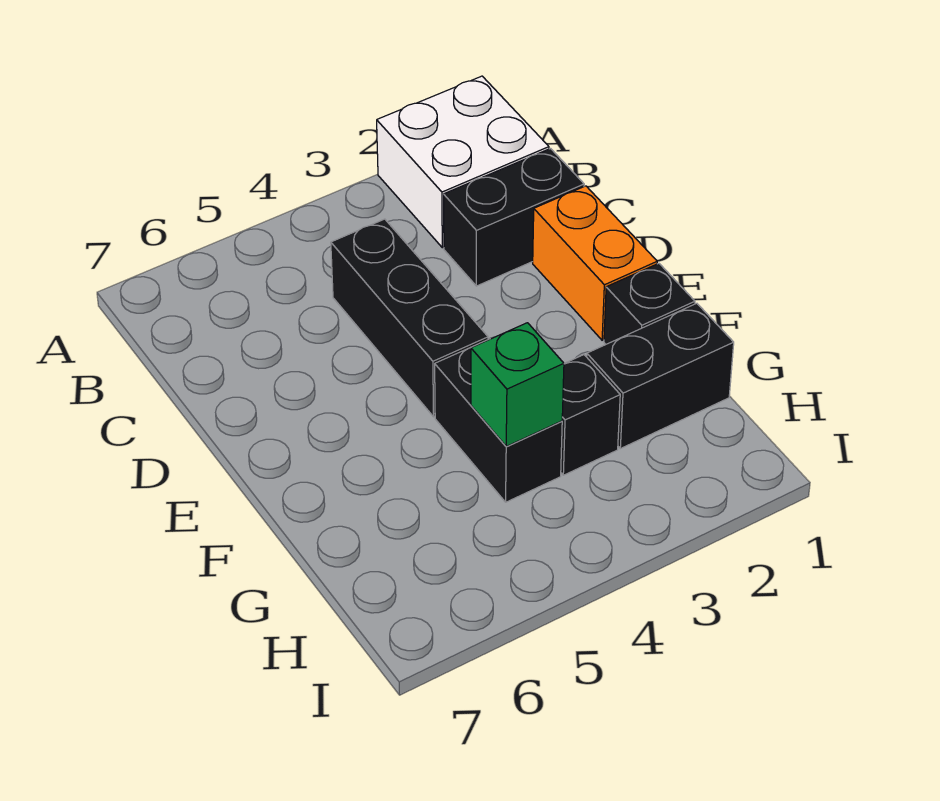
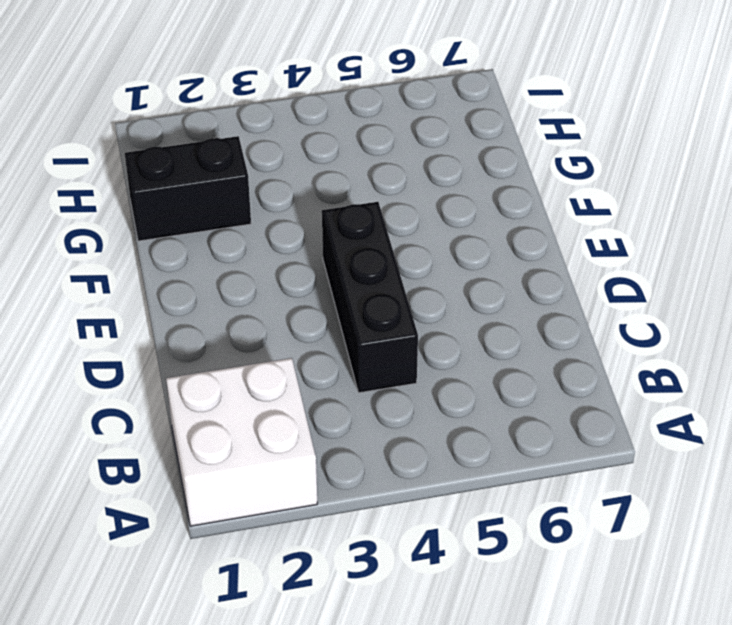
none -> black 1x2 brick [444,149,584,286]
none -> orange 1x2 brick [533,186,657,340]

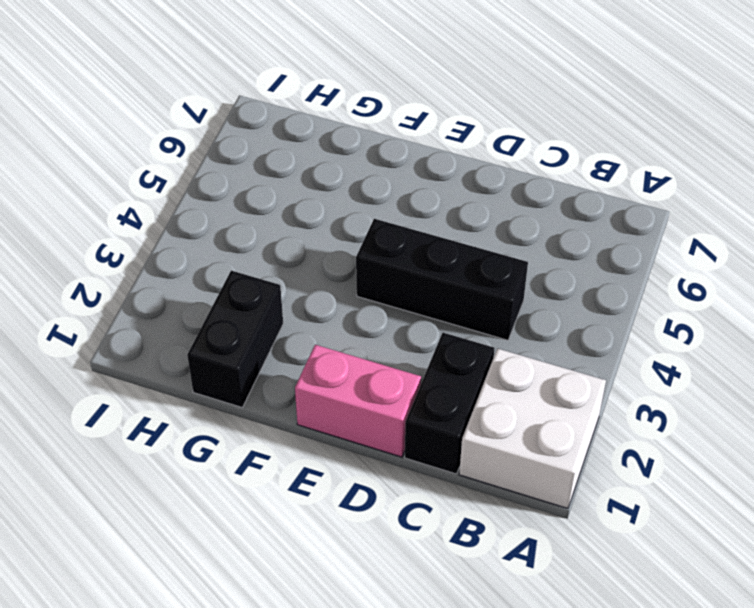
pink 1x2 brick [295,345,421,457] -> orange 1x2 brick [533,186,657,340]
none -> black 1x1 brick [604,263,695,344]
none -> black 1x2 brick [435,339,562,502]

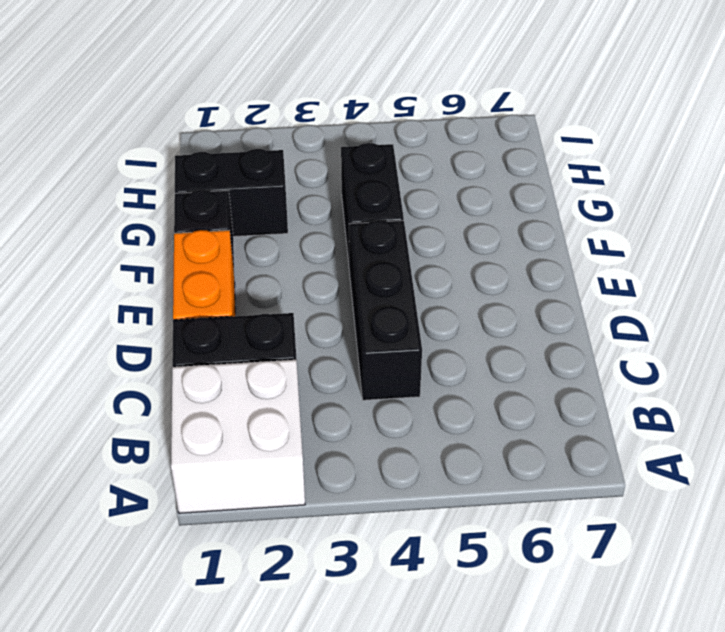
none -> black 1x1 brick [561,355,620,475]
none -> green 1x1 brick [471,323,564,446]

